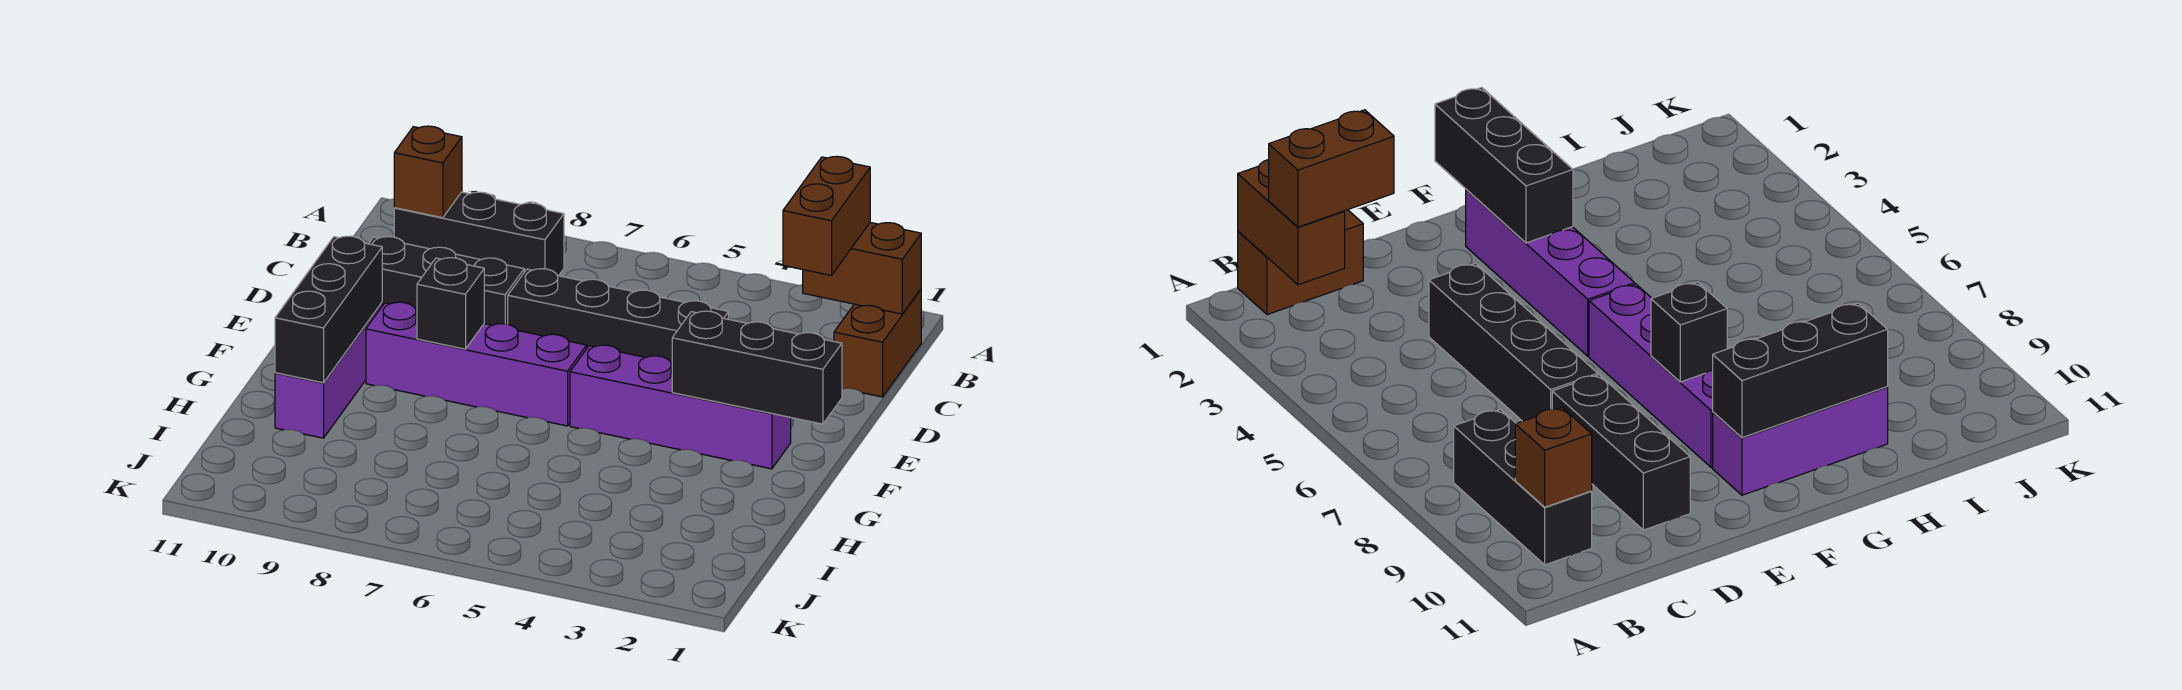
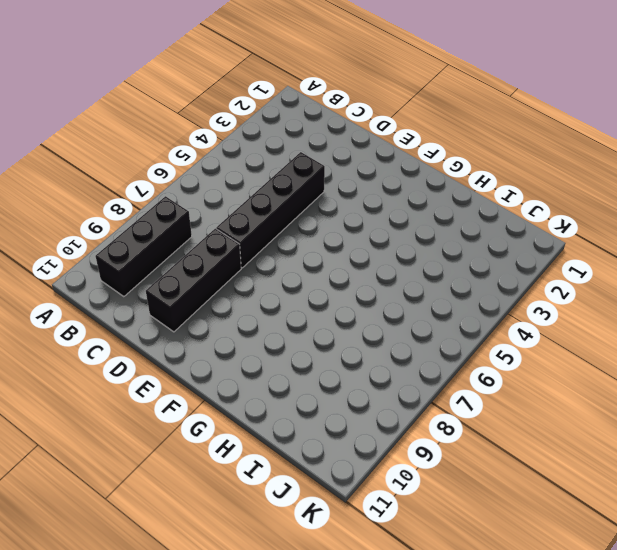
none -> brown 1x2 brick [834,289,921,397]
none -> purple 1x4 brick [570,345,791,469]
none -> purple 1x4 brick [366,302,587,426]

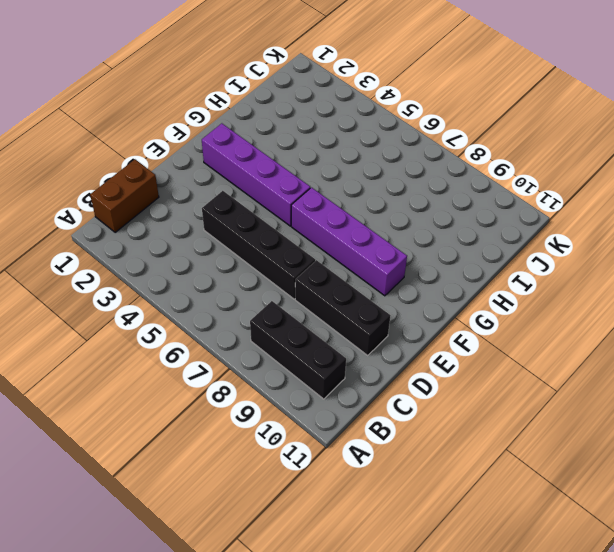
none -> purple 1x3 brick [275,303,382,438]
none -> brown 1x2 brick [803,223,921,314]
none -> brown 1x1 brick [394,126,462,218]

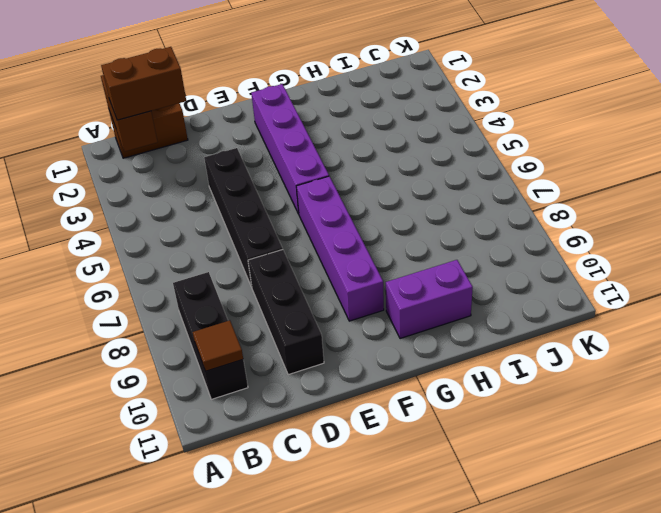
brown 1x1 tile [193,320,243,371] -> brown 1x1 brick [394,126,462,218]
purple 1x2 brick [386,260,473,339] -> purple 1x3 brick [275,303,382,438]
none -> black 1x3 brick [672,311,842,424]
none -> black 1x1 brick [417,258,484,349]
none -> black 1x3 brick [275,236,382,383]

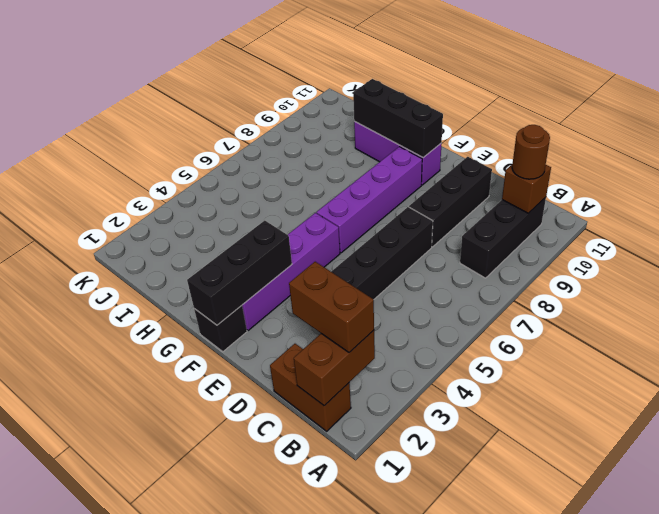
brown 1x1 round brick [512,125,550,179] -> none
black 1x1 brick [194,306,247,352] -> black 1x1 brick moved to [417,258,484,349]

